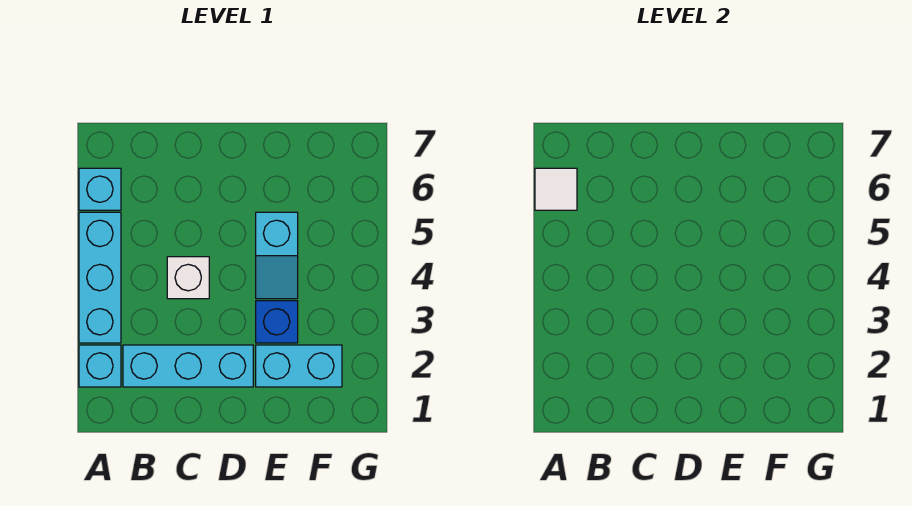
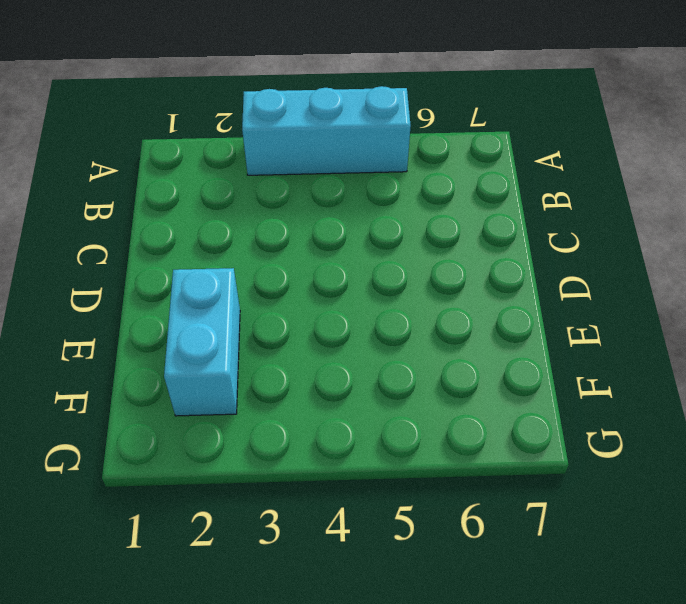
none -> cyan 1x1 brick [79,345,121,387]
none -> cyan 1x1 brick [79,168,121,210]

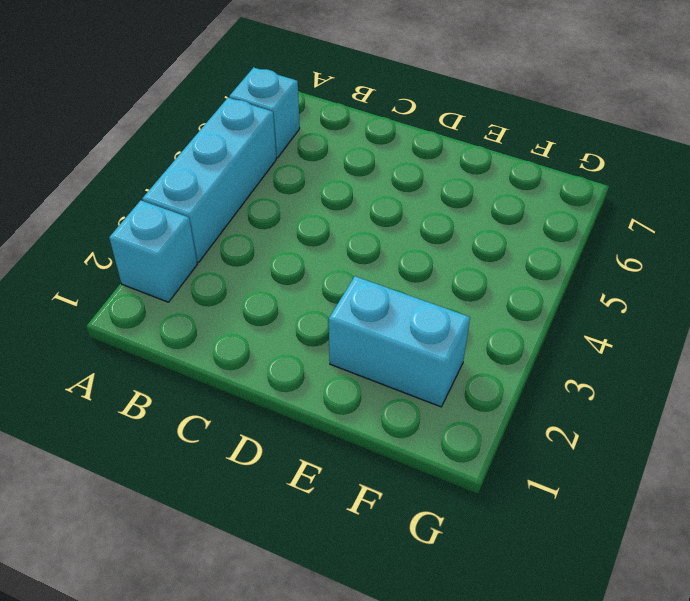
none -> cyan 1x3 brick [123,345,253,387]
none -> white 1x1 brick [167,257,209,299]

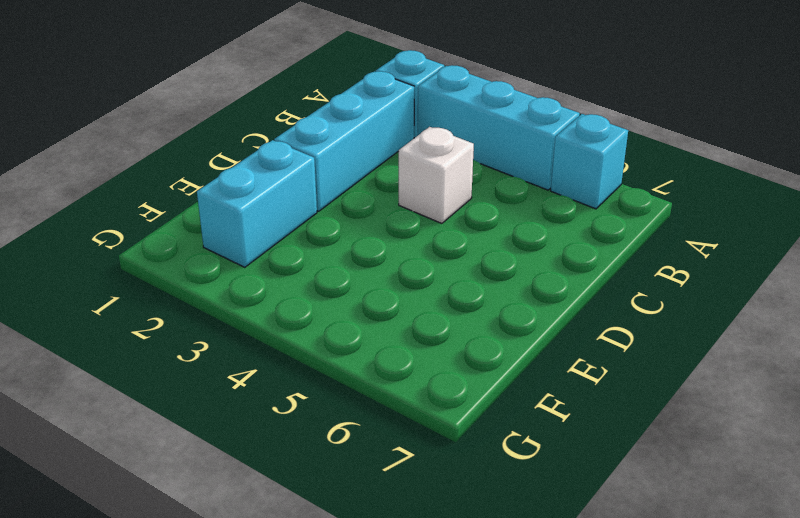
none -> blue 1x1 brick [256,301,298,343]
none -> cyan 1x2 slope [256,212,298,299]

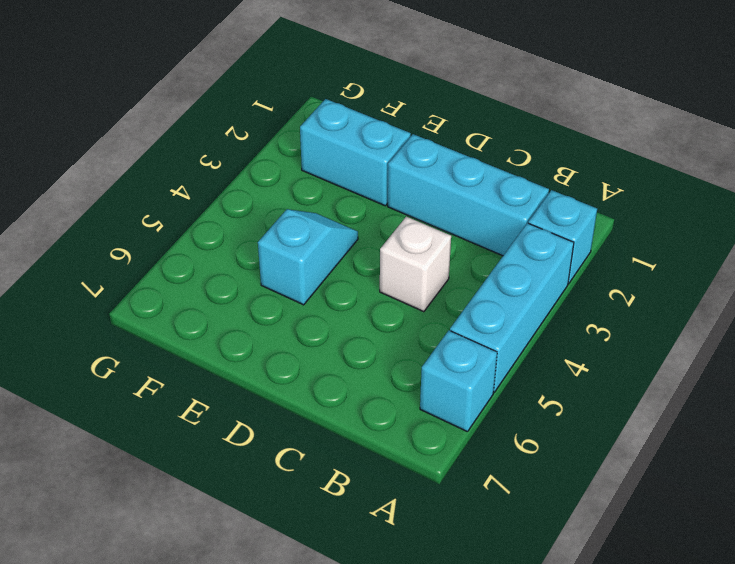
none -> blue 1x1 brick [256,301,298,343]
none -> white 1x1 tile [535,168,577,210]

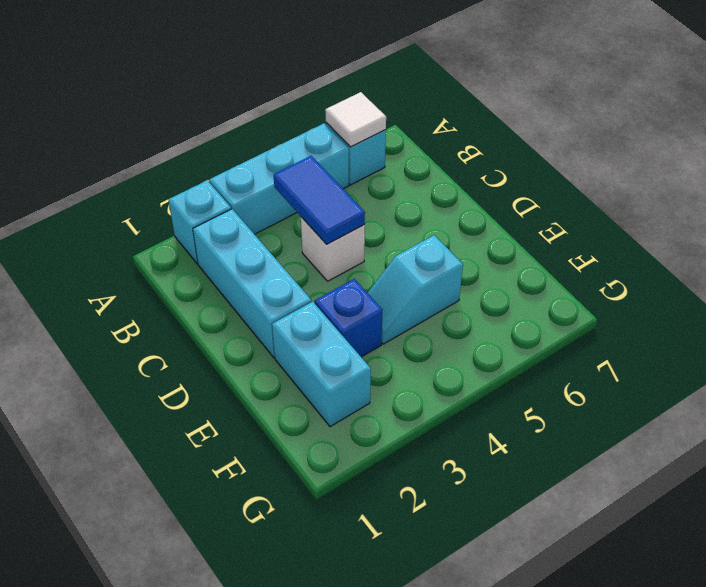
blue 1x2 tile [274,156,365,244] -> none

